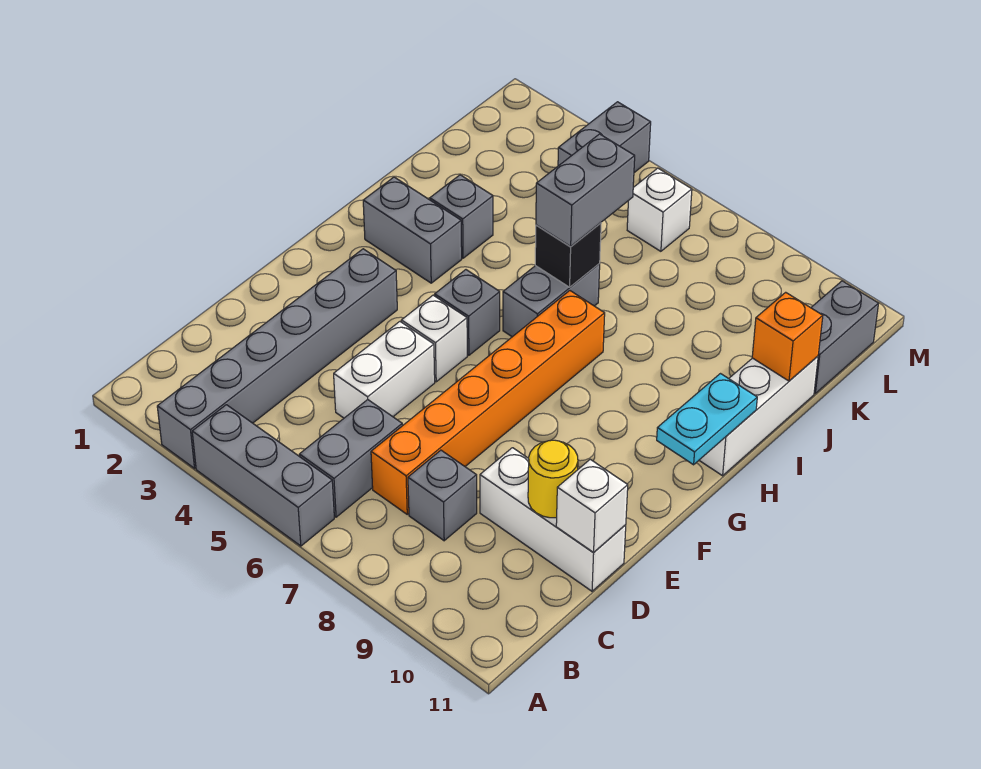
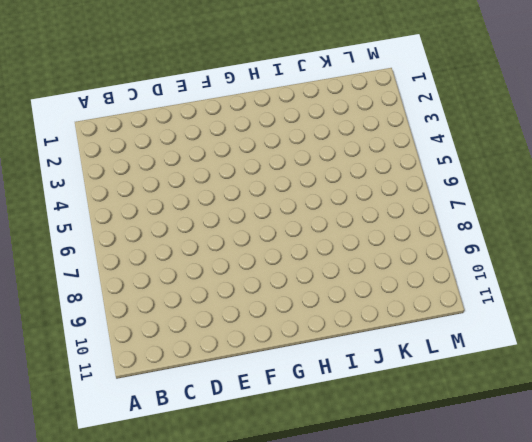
none -> grey 1x6 brick [157,249,397,468]
none -> grey 1x3 brick [192,405,334,546]
none -> grey 1x2 brick [299,400,402,517]

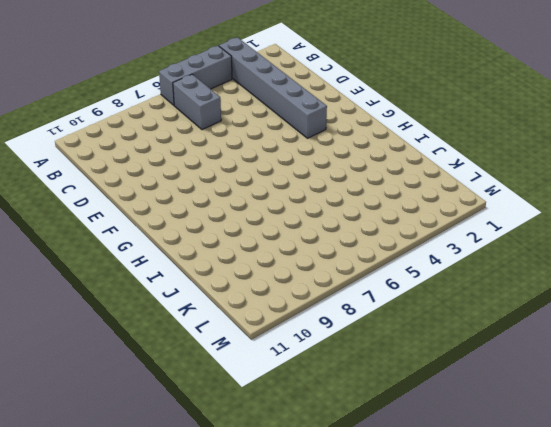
none -> orange 1x6 brick [371,291,605,514]
none -> grey 1x1 brick [408,450,477,541]
none -> white 1x2 brick [334,322,435,418]

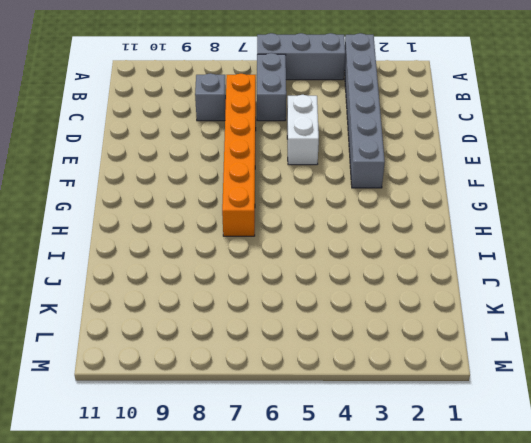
none -> white 1x3 brick [480,448,626,591]
none -> white 1x1 brick [401,295,467,382]
none -> grey 1x1 brick [435,270,500,355]

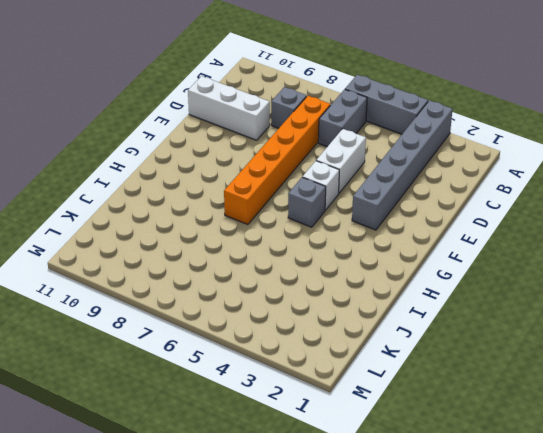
none -> grey 1x2 brick [363,177,462,283]
none -> grey 1x2 brick [503,264,600,337]
none -> white 1x3 brick [699,356,818,476]

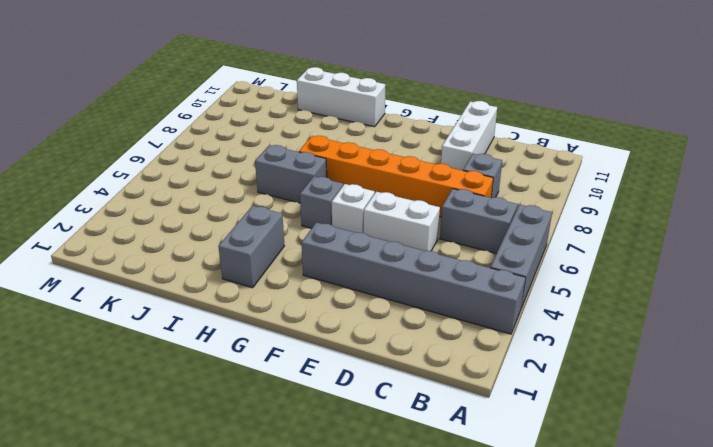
none -> grey 1x1 brick [430,175,493,258]
none -> grey 1x2 brick [811,281,879,393]
none -> grey 1x2 brick [558,102,651,173]

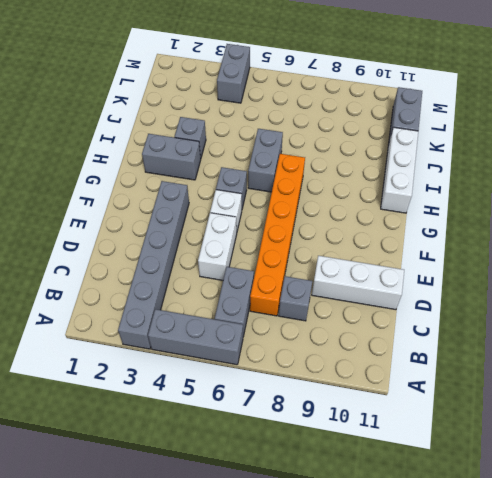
none -> white 1x1 brick [627,168,692,251]
none -> yellow 1x1 round brick [528,440,578,518]
none -> white 1x1 brick [556,459,628,553]

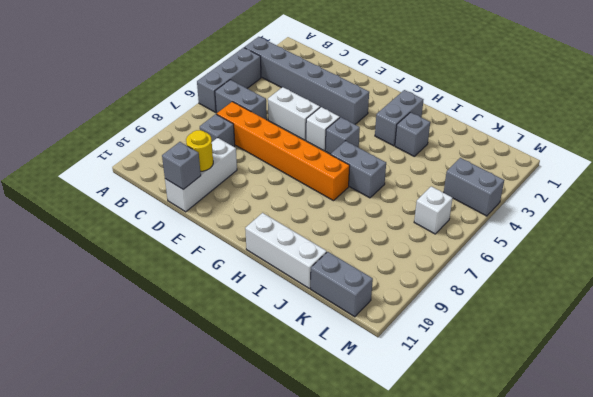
grey 1x1 brick [162,142,201,189] -> white 1x1 brick [556,459,628,553]
none -> cyan 1x2 plate [657,374,757,465]
none -> black 1x1 brick [535,223,601,287]
none -> orange 1x1 brick [752,292,823,381]

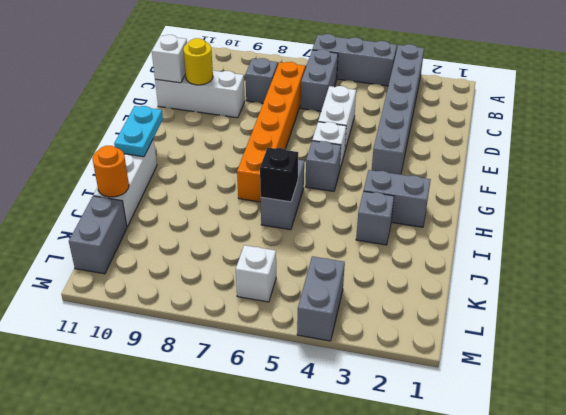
orange 1x1 round brick [92,146,129,197] -> orange 1x1 brick [752,292,823,381]
none -> grey 1x2 brick [536,134,635,246]

